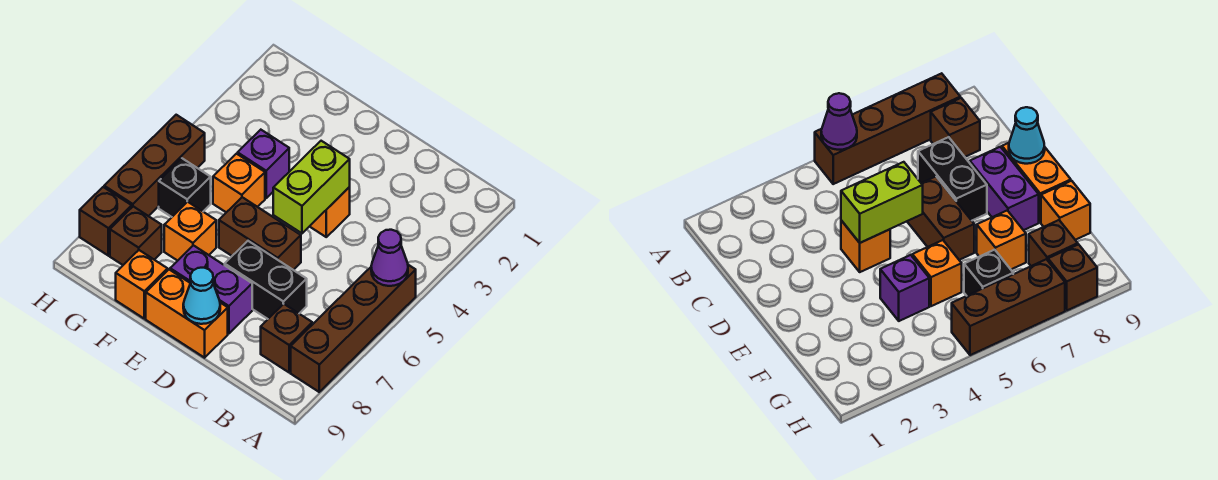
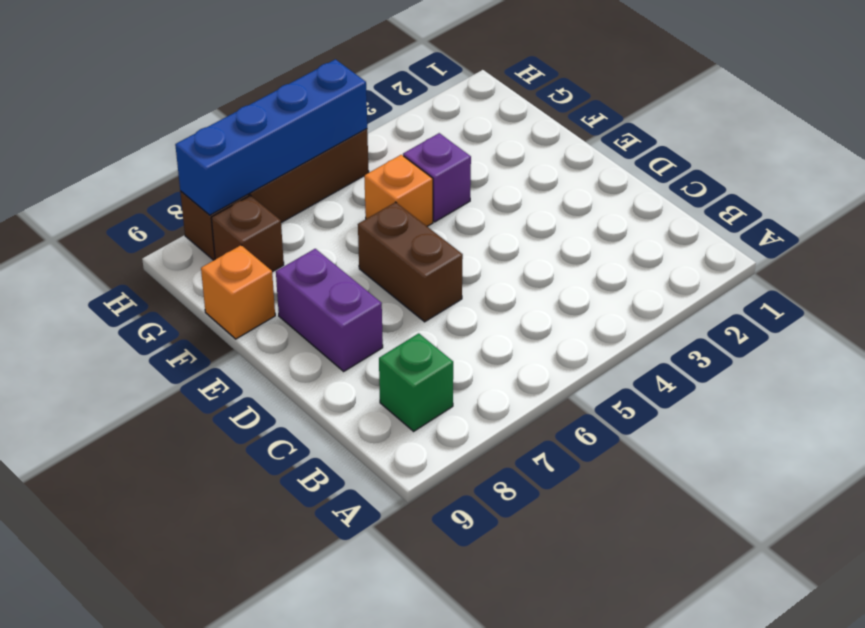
green 1x1 brick [379,333,453,431] -> brown 1x1 brick [261,304,312,372]
blue 1x4 brick [175,59,367,215] -> none
none -> brown 1x4 brick [291,265,416,392]
none -> black 1x2 brick [225,241,307,319]
none -> orange 1x1 brick [309,187,350,237]

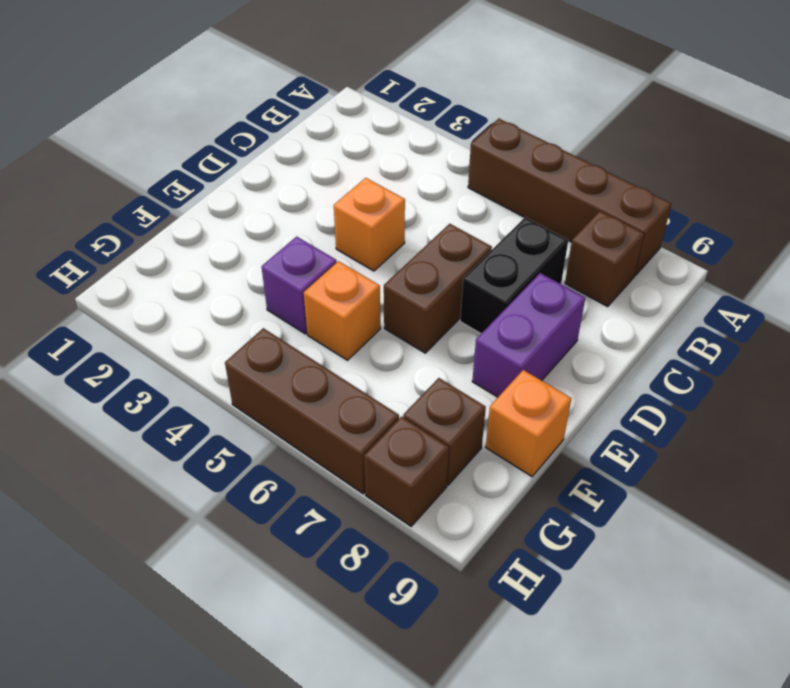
none -> orange 1x2 brick [146,270,228,358]
none -> orange 1x1 brick [164,202,216,261]
none -> black 1x1 brick [159,158,211,217]

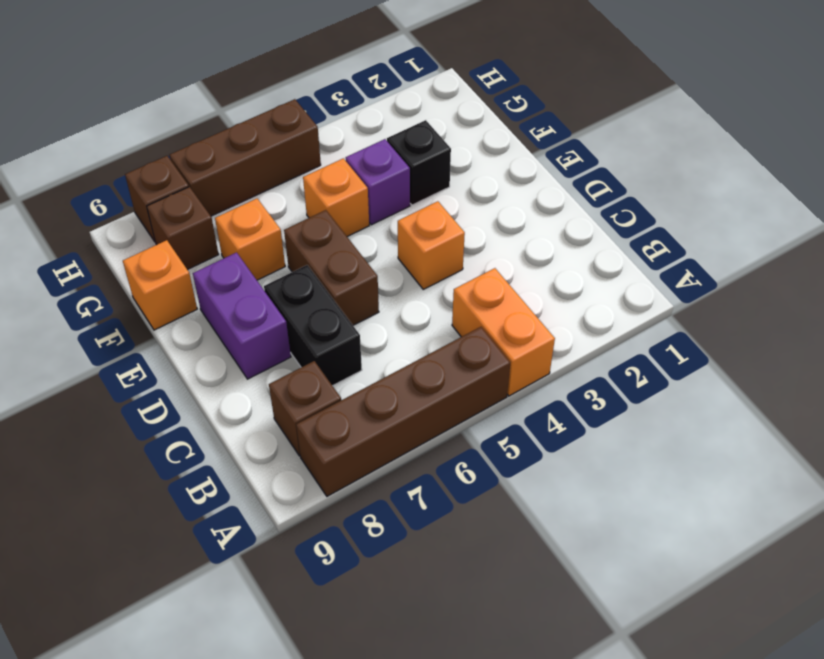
orange 1x2 brick [452,268,555,396] -> orange 1x2 brick moved to [146,270,228,358]
black 1x1 brick [387,120,451,205] -> black 1x1 brick moved to [159,158,211,217]
none -> purple 1x1 cone [371,230,408,286]
none -> lime 1x2 brick [273,141,350,233]
none -> cyan 1x1 cone [183,268,220,324]

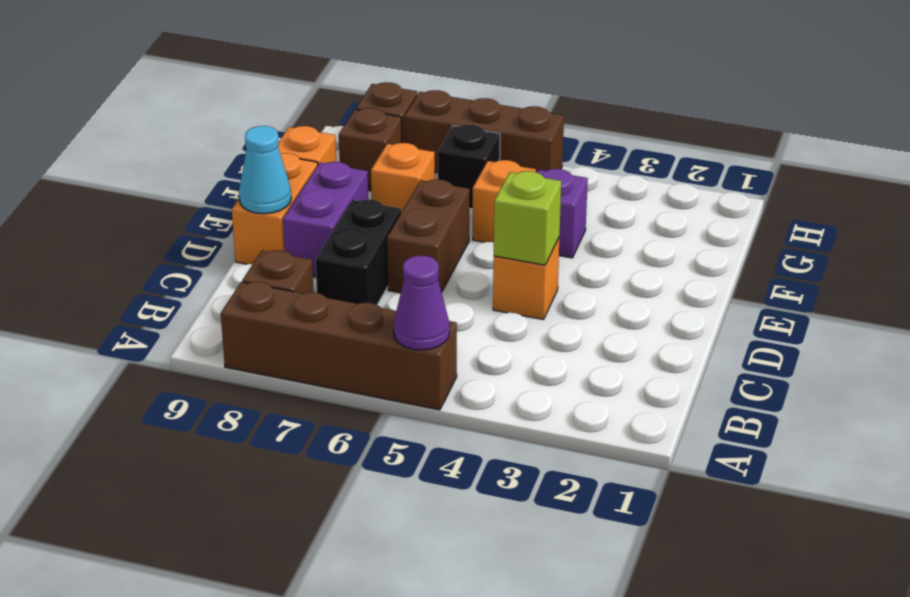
lime 1x1 brick [494,171,561,265] -> lime 1x2 brick [273,141,350,233]

